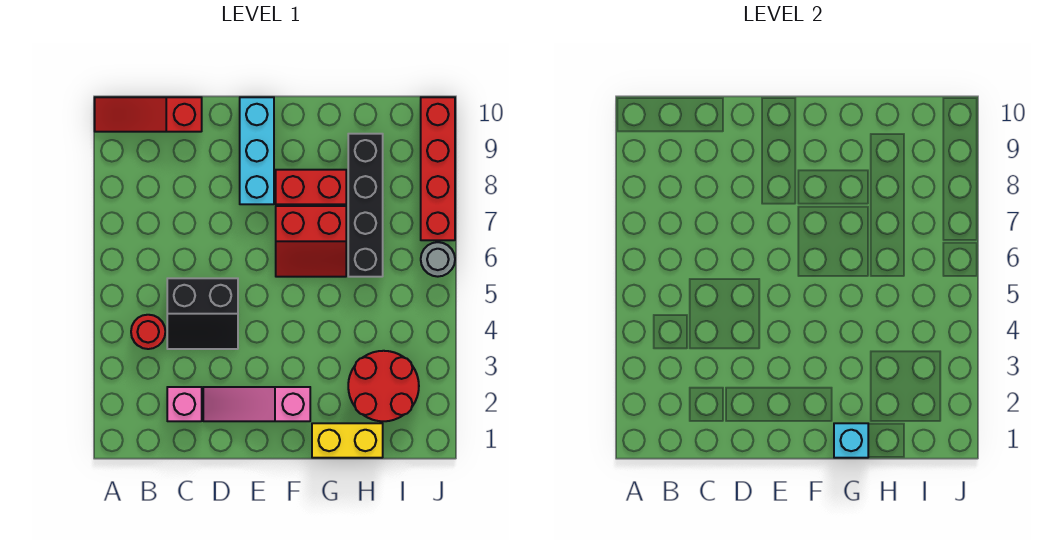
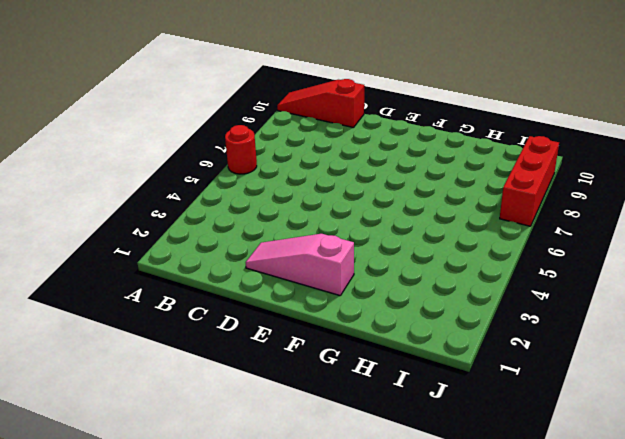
red 1x1 round brick [225,125,257,174] -> red 1x1 round brick moved to [131,315,165,349]
red 1x3 brick [500,136,559,226] -> red 1x4 brick [421,97,455,240]
none -> pink 1x1 brick [167,387,202,421]
none -> black 2x2 slope [167,278,238,349]
none -> cyan 1x3 brick [240,97,274,204]

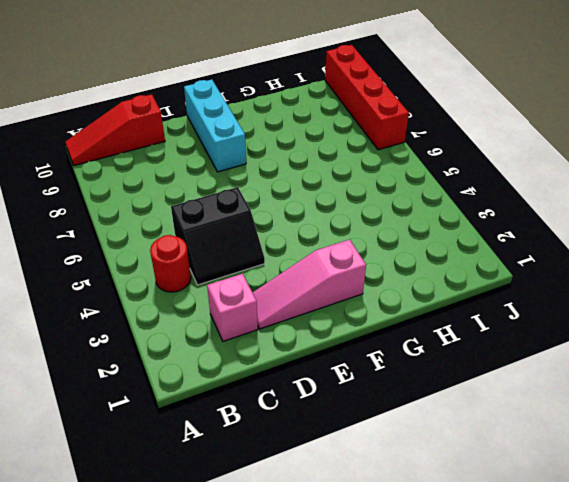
none -> red 2x2 slope [276,206,346,277]
none -> red 1x2 brick [276,170,346,204]
none -> yellow 1x2 brick [312,423,383,458]

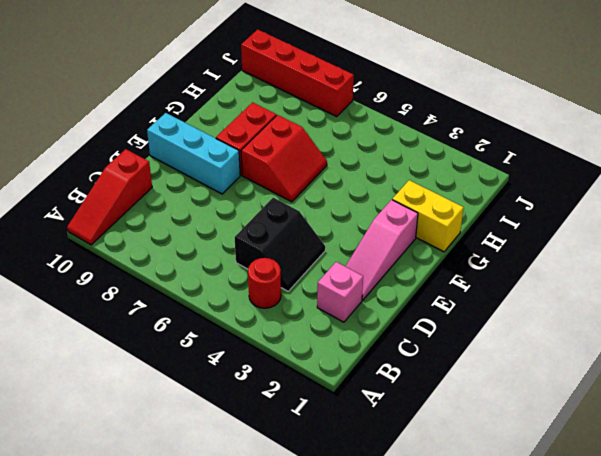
yellow 1x2 brick [392,180,464,252] -> yellow 1x2 brick turned to [312,423,383,458]
none -> red 2x2 round brick [348,351,419,421]
none -> black 1x4 brick [348,134,383,277]
none -> grey 1x1 round brick [421,242,455,277]

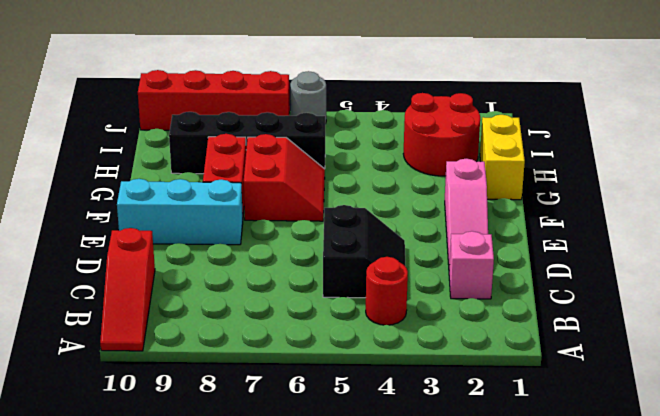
none -> cyan 1x1 brick [834,423,868,458]

